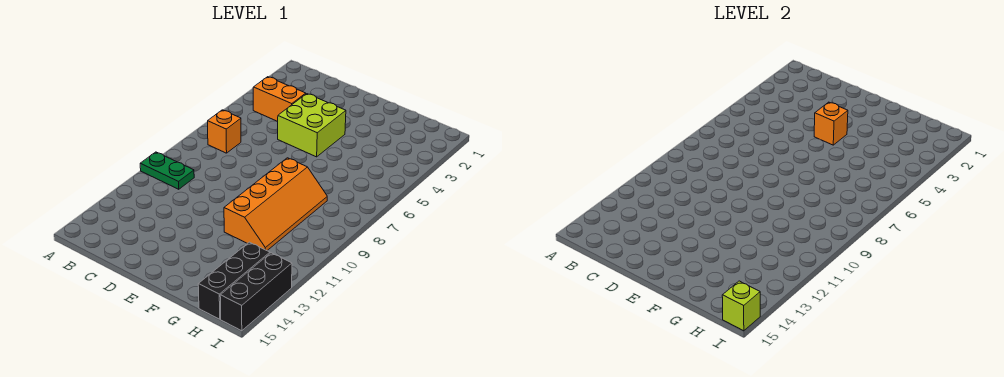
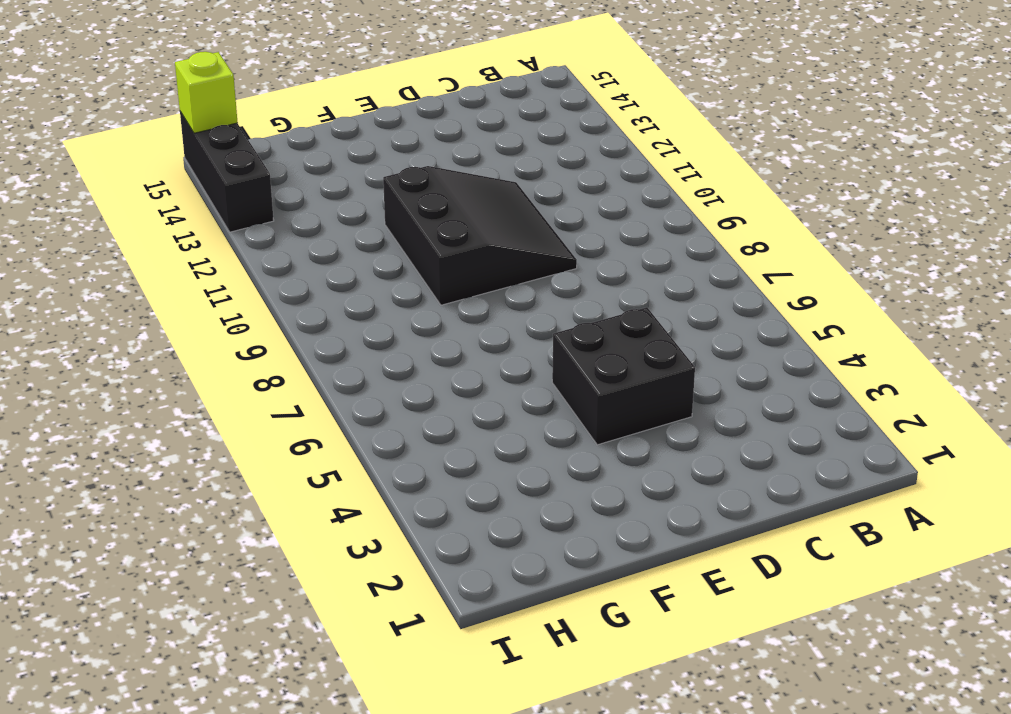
black 2x2 brick [552,307,695,445] -> lime 2x2 brick [277,94,346,157]
black 3x3 slope [383,166,577,305] -> orange 2x4 slope [224,158,327,251]
none -> green 1x2 plate [140,152,194,189]
none -> orange 1x2 brick [253,77,306,121]

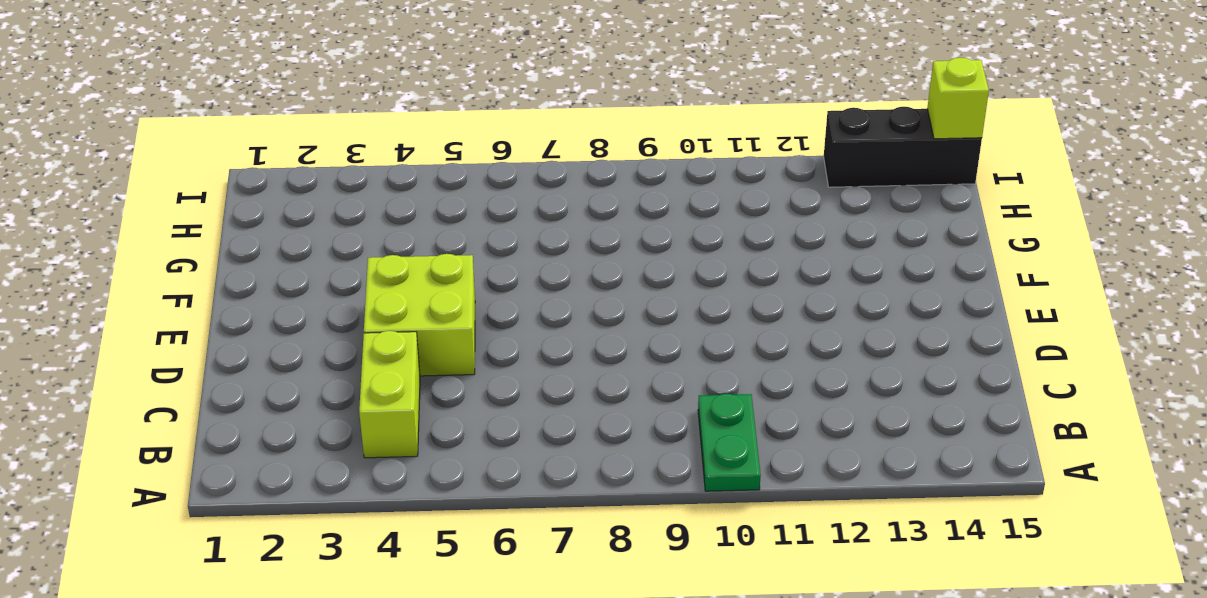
lime 1x2 brick [359,331,420,458] -> orange 1x2 brick [253,77,306,121]
none -> orange 1x1 brick [208,110,241,153]
none -> orange 2x4 slope [224,158,327,251]

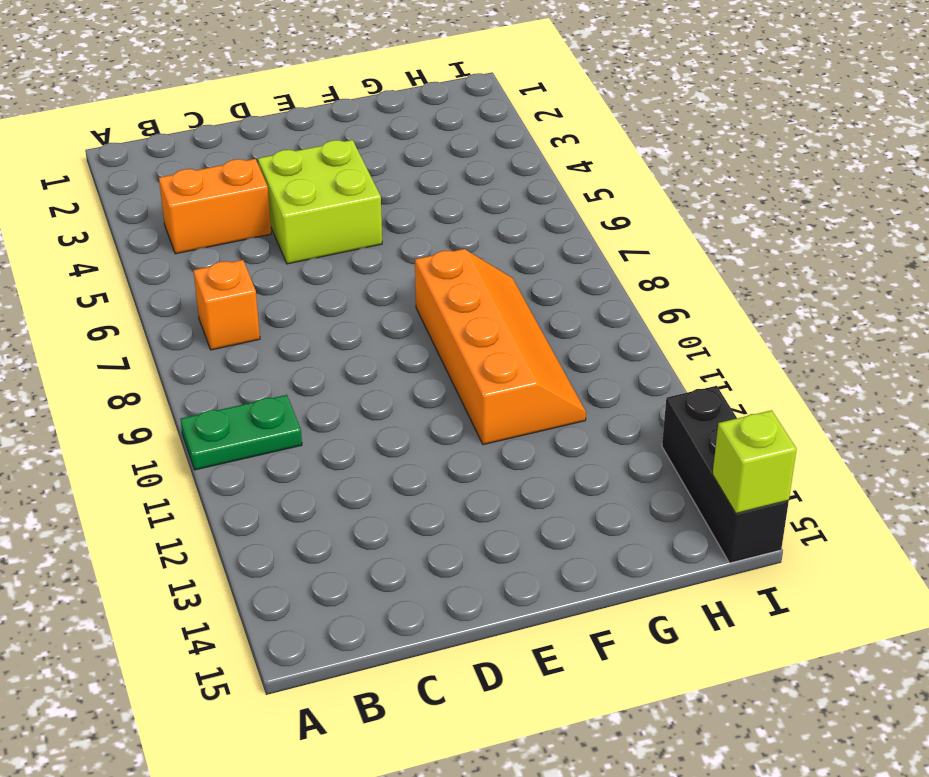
none -> black 1x3 brick [198,242,270,319]
none -> orange 1x1 brick [814,102,848,145]

